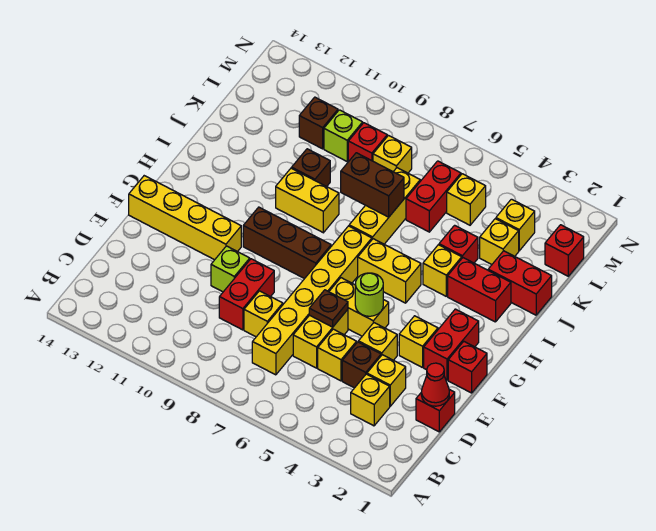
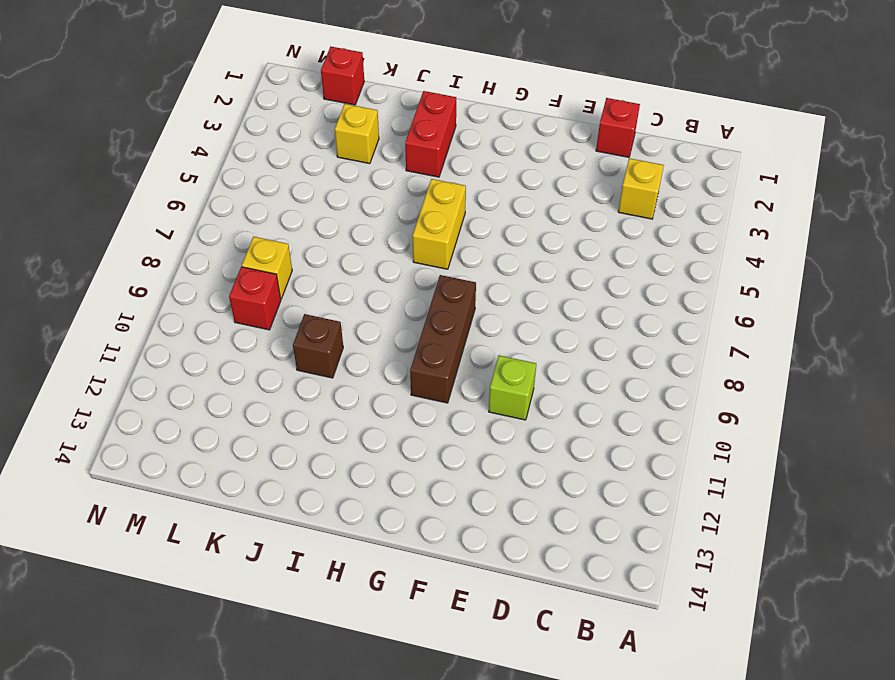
none -> yellow 1x6 brick [252,226,372,375]
none -> yellow 1x1 brick [367,355,406,406]
none -> brown 1x1 brick [342,342,381,388]
none -> yellow 1x1 brick [318,329,357,381]

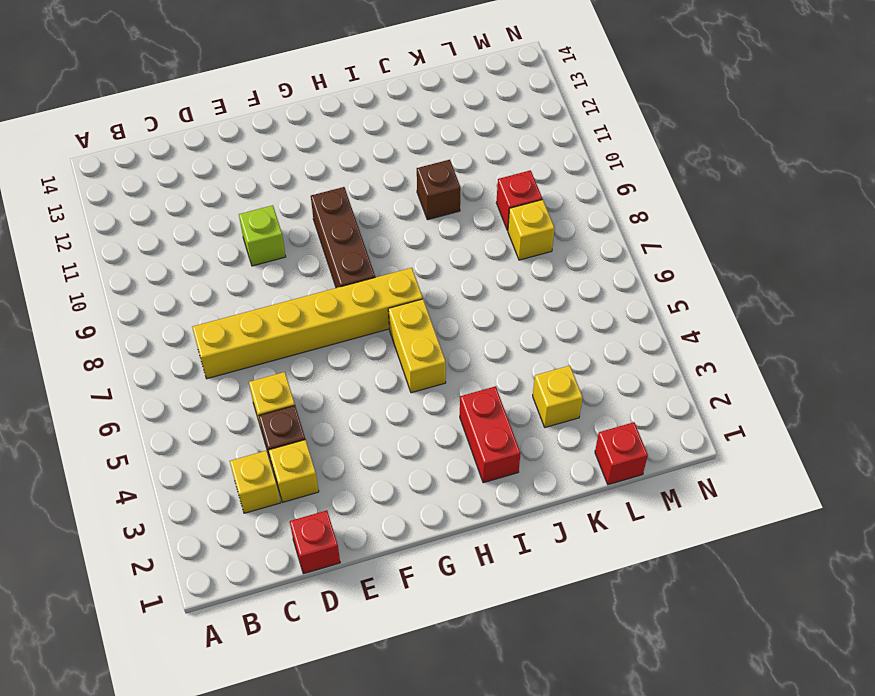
none -> yellow 1x2 brick [293,310,348,368]
none -> yellow 1x1 brick [244,291,283,337]
none -> red 1x2 brick [219,259,274,330]
none -> yellow 1x1 brick [358,323,397,360]

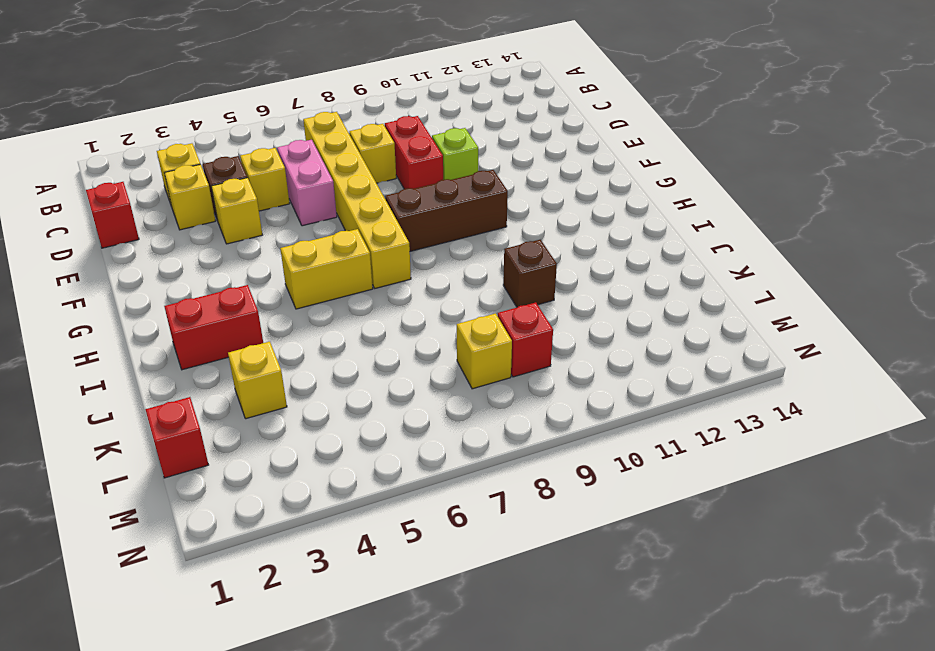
pink 1x2 brick [277,140,337,226] -> yellow 1x2 brick [293,310,348,368]
none -> red 1x1 brick [448,342,487,393]
none -> red 1x2 brick [424,309,479,380]
none -> yellow 1x1 brick [399,316,438,368]
none -> yellow 1x2 brick [329,278,389,336]

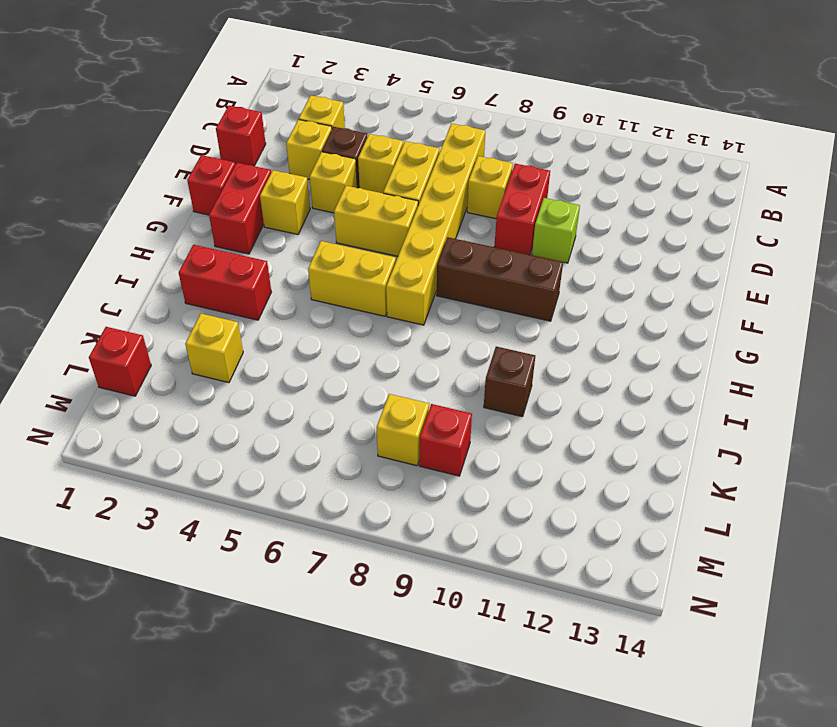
none -> yellow 1x4 brick [129,176,241,260]
none -> yellow 1x1 brick [423,245,462,296]
none -> yellow 1x3 brick [349,168,420,244]
none -> yellow 1x2 brick [276,168,339,233]

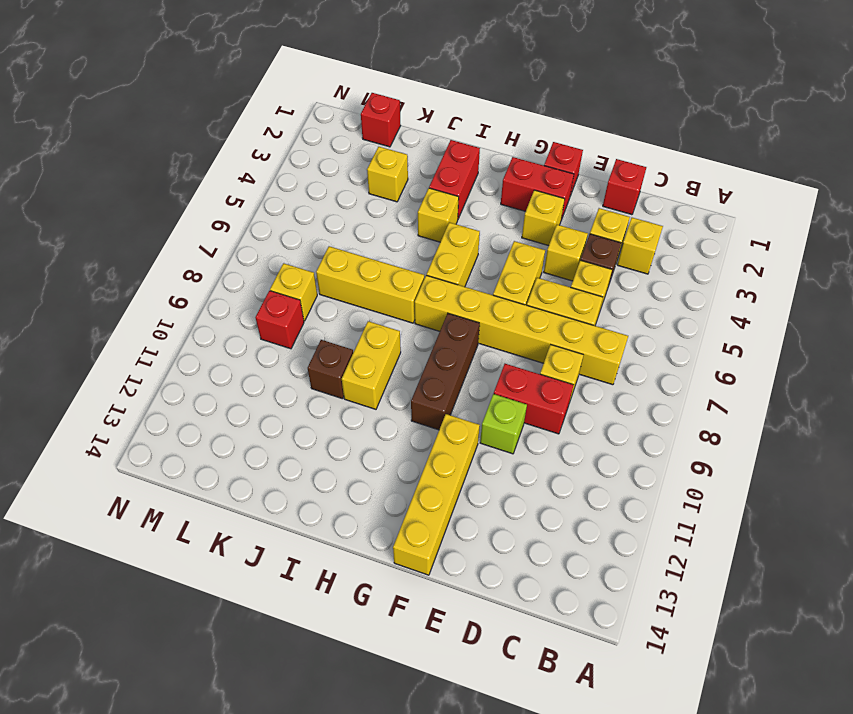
none -> red 1x2 brick [488,251,552,315]
none -> red 1x1 brick [439,225,478,263]
none -> red 1x2 brick [406,161,461,232]
none -> yellow 1x1 brick [496,199,535,251]

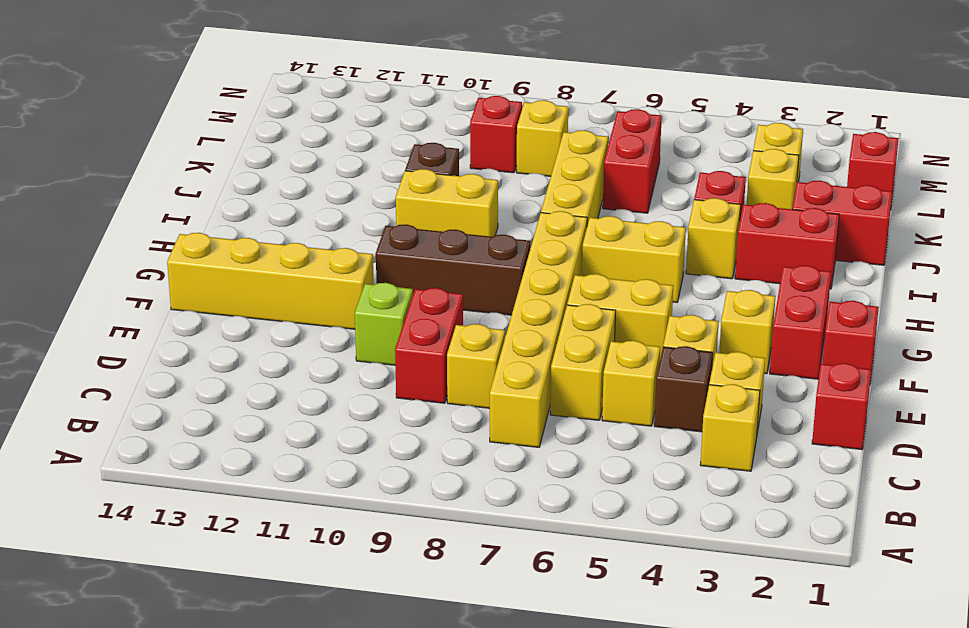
none -> yellow 1x1 brick [447,174,486,225]
none -> lime 1x1 brick [324,110,363,161]
none -> brown 1x1 brick [299,97,338,149]
none -> red 1x1 cone [421,363,449,406]

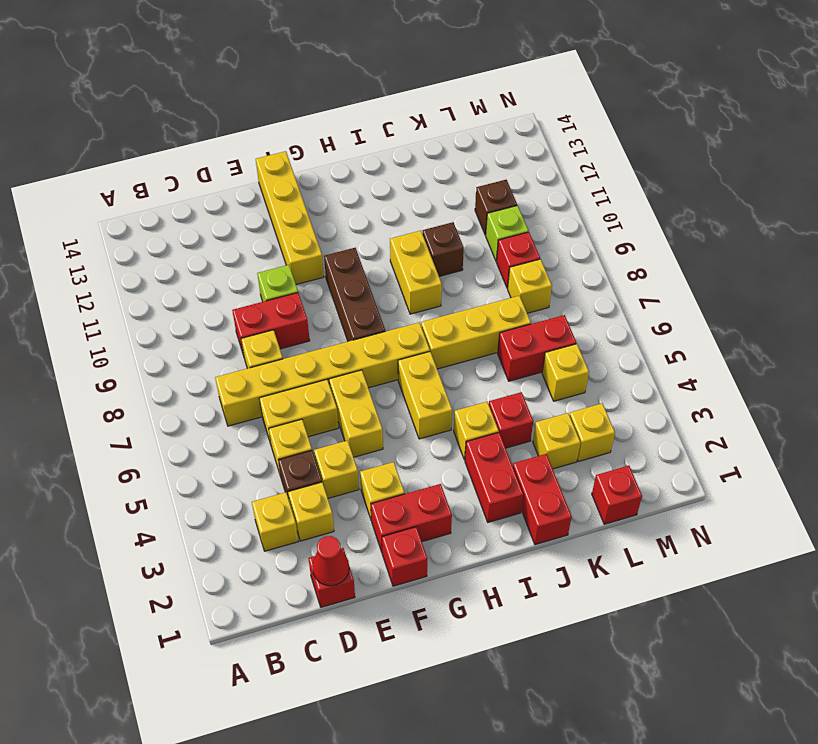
none -> brown 1x1 plate [309,290,348,327]
none -> lime 1x1 round brick [355,273,383,316]
none -> brown 1x2 brick [341,153,404,217]

